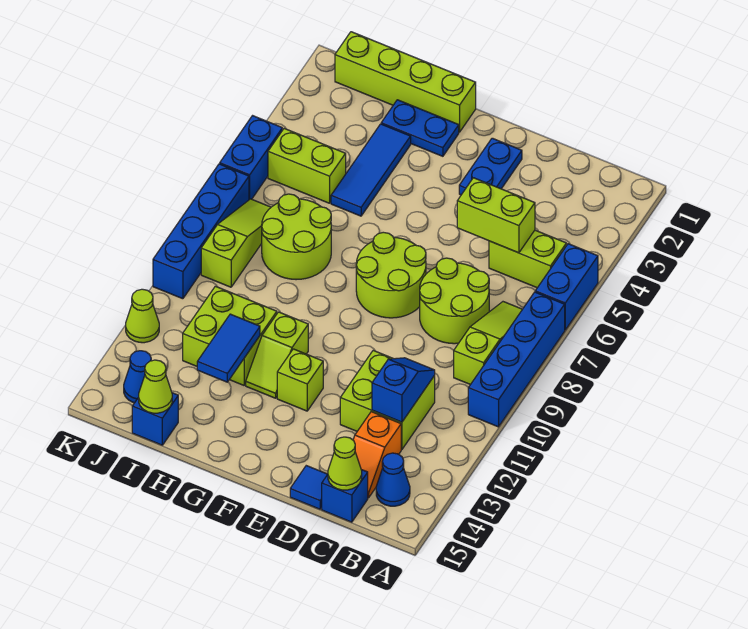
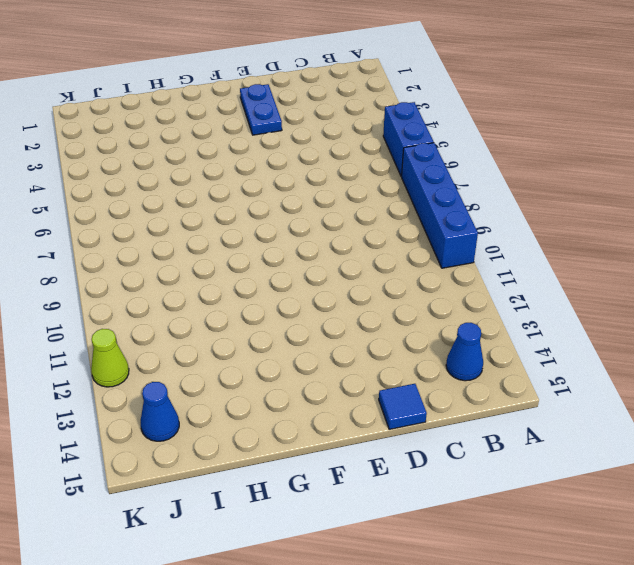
none -> lime 1x2 brick [489,230,566,288]
none -> lime 1x3 slope [454,302,522,385]
none -> lime 2x2 round brick [420,258,489,344]
none -> lime 2x2 brick [340,350,435,450]

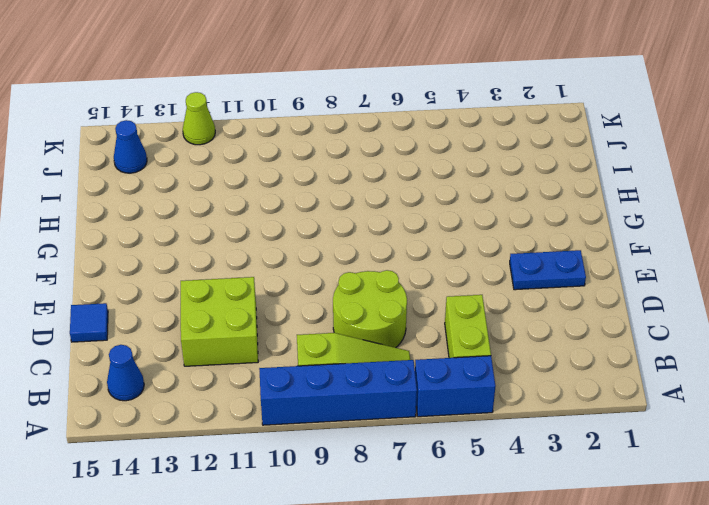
none -> orange 1x2 slope [353,412,401,498]
none -> blue 1x1 brick [322,470,368,522]
none -> lime 2x2 round brick [356,232,426,318]
none -> lime 1x1 brick [277,349,323,411]

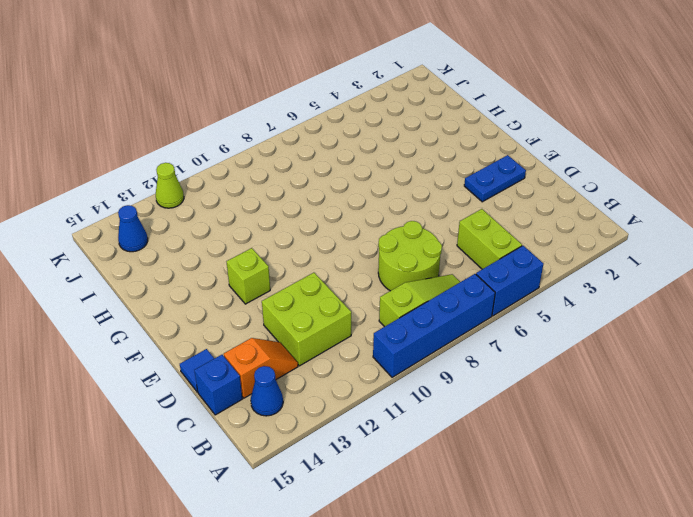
orange 1x2 slope [224,338,298,398] -> orange 1x2 slope turned to [353,412,401,498]
none -> lime 2x2 round brick [356,232,426,318]
none -> lime 1x4 brick [335,32,476,132]
none -> blue 1x2 plate [381,100,459,156]
none -> lime 1x2 slope [246,312,308,398]

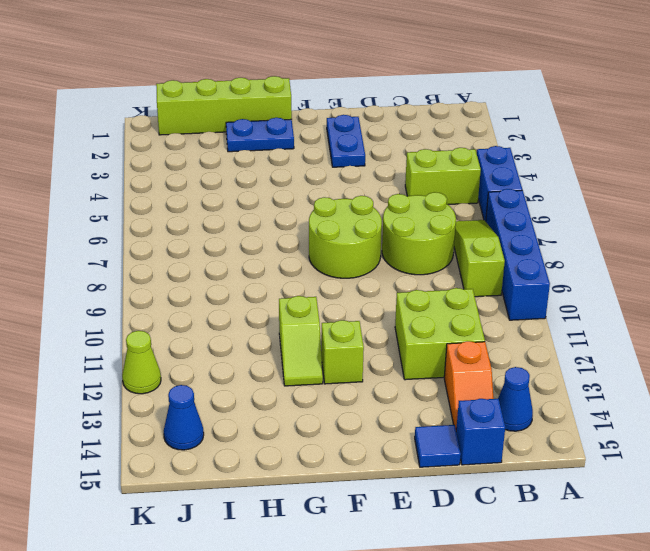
none -> blue 1x3 tile [331,124,411,216]
none -> lime 2x2 round brick [262,194,331,280]
none -> lime 2x2 brick [183,286,277,385]
none -> lime 1x2 brick [268,128,346,203]

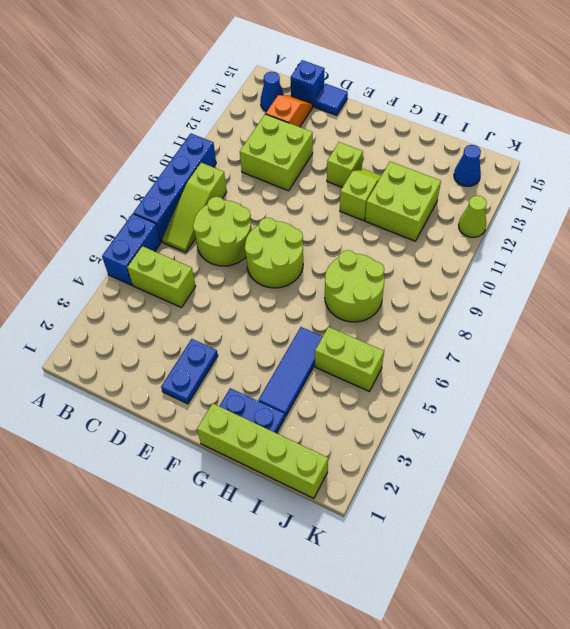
none -> blue 1x1 brick [132,393,178,445]
none -> lime 1x3 slope [201,199,271,287]
none -> blue 1x2 brick [220,116,282,200]
none -> blue 1x4 brick [153,164,249,299]

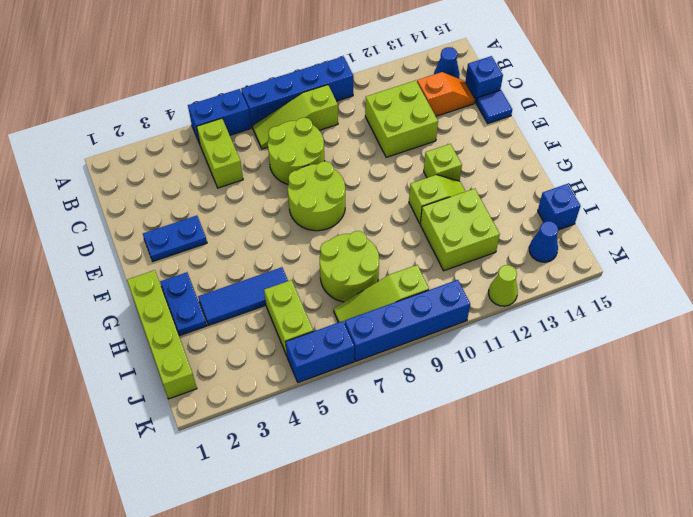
none -> lime 1x2 brick [457,178,535,253]
none -> blue 1x2 slope [372,358,435,422]
none -> lime 1x1 cone [328,437,362,490]
none -> blue 1x2 tile [197,314,260,382]

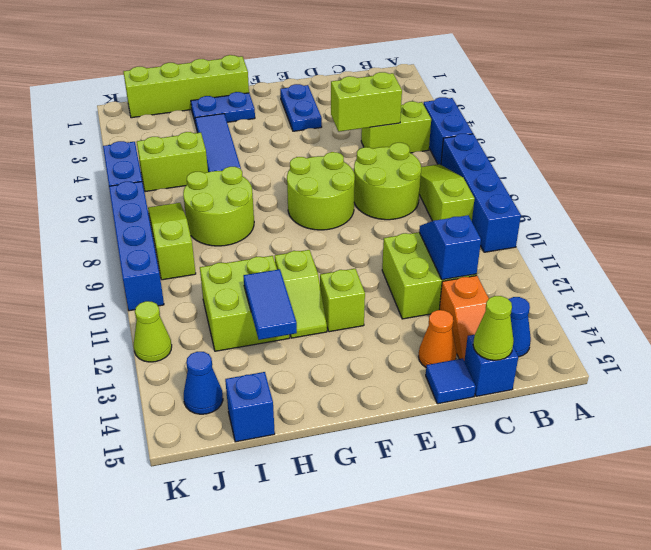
orange 1x1 cone [419,310,457,367] -> none
none -> lime 1x1 cone [139,360,172,413]

